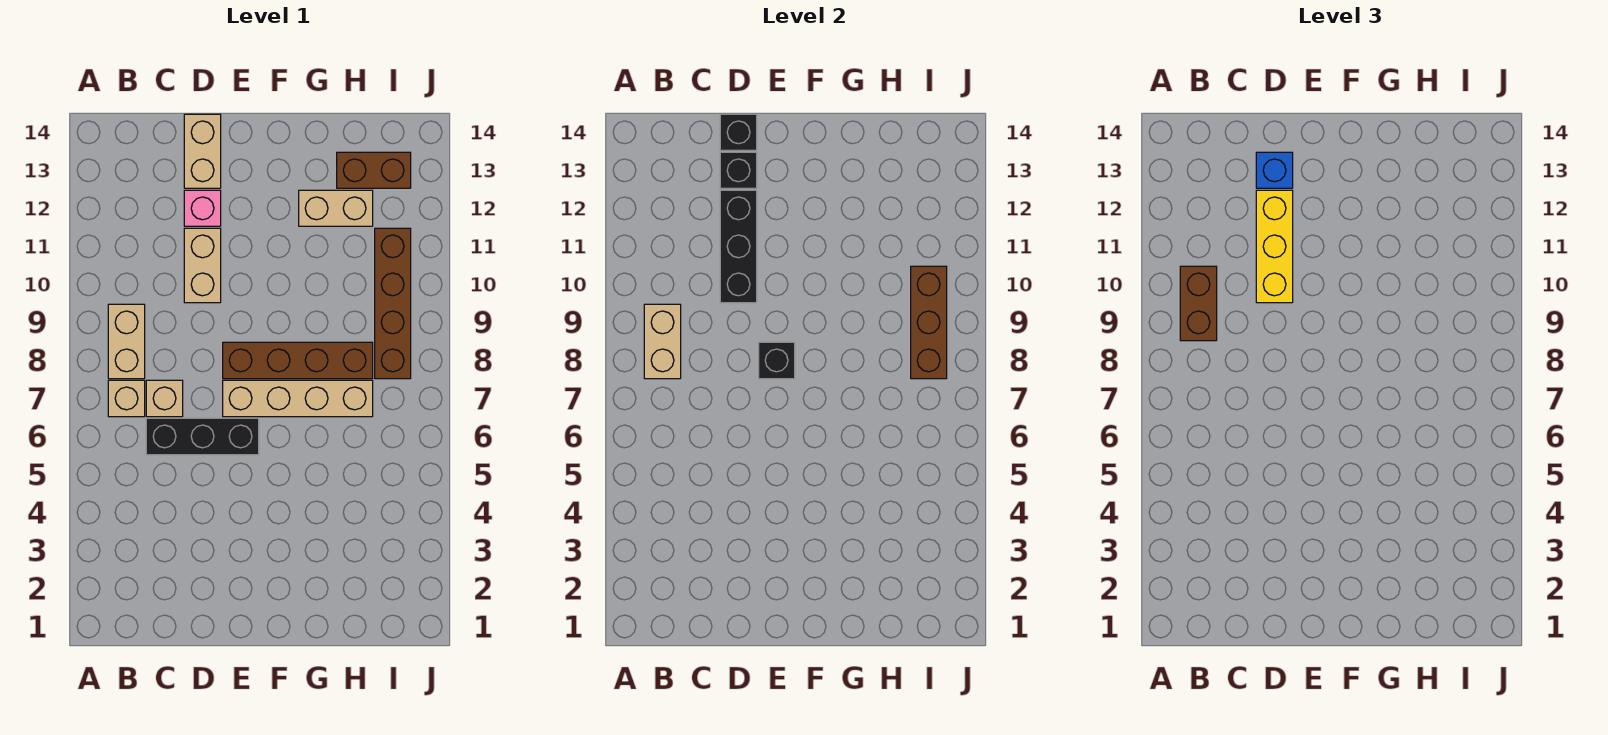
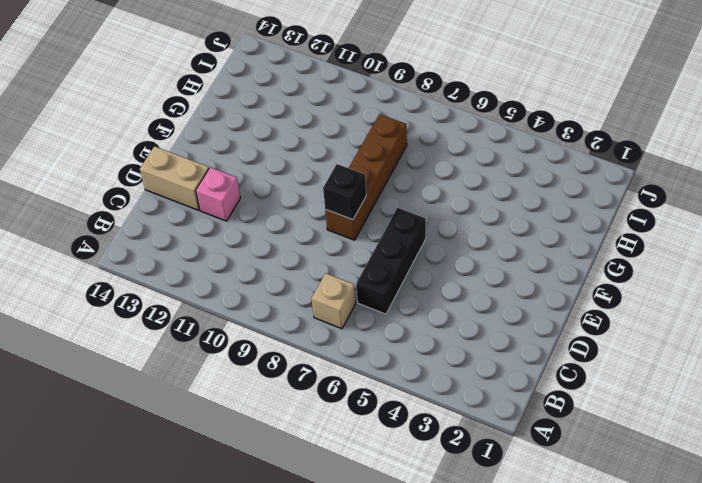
none -> tan 1x2 brick [108,304,145,379]
none -> tan 1x1 brick [146,380,183,417]
none -> tan 1x2 brick [184,228,221,303]

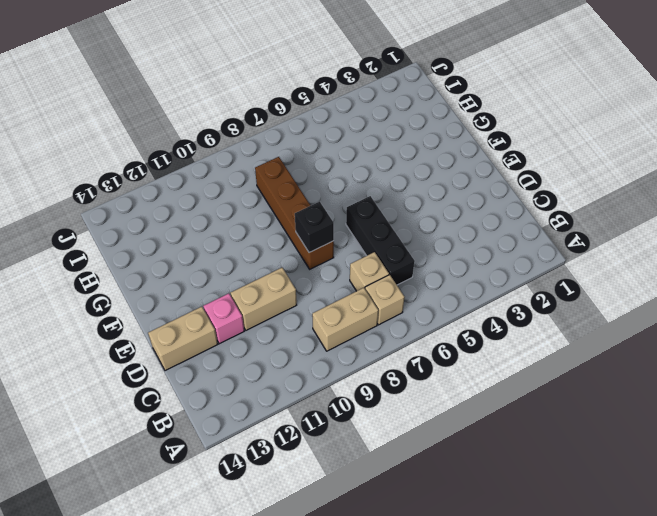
none -> tan 1x4 brick [223,380,373,417]
none -> tan 1x2 brick [299,190,373,226]
none -> brown 1x2 brick [337,152,411,188]

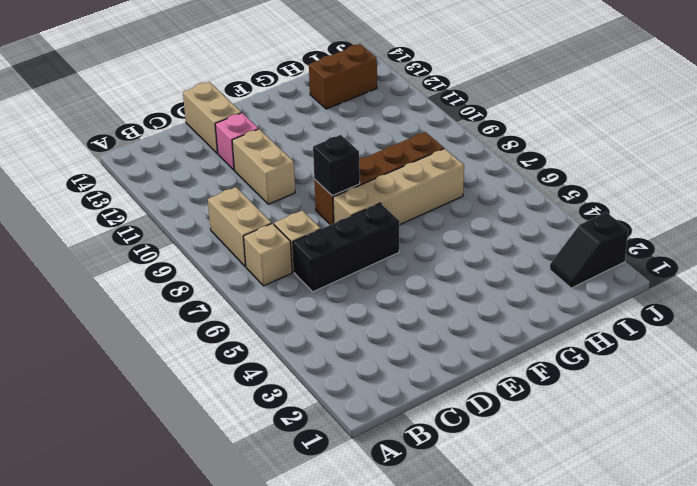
black 1x2 slope [550,212,628,288] -> none
none -> tan 1x2 brick [299,190,373,226]
none -> brown 1x4 brick [375,228,411,379]
none -> tan 1x2 brick [644,304,681,379]

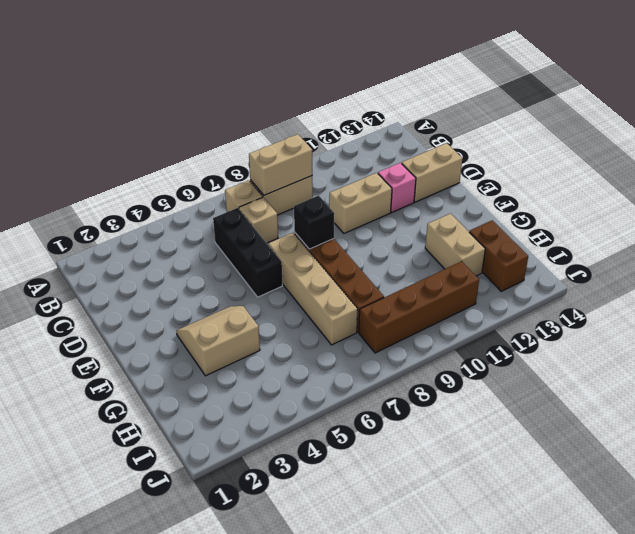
tan 2x2 slope [176,306,260,376] -> none
none -> black 1x3 brick [720,190,757,303]
none -> black 1x1 brick [720,152,757,188]
none -> black 1x1 brick [720,114,757,150]

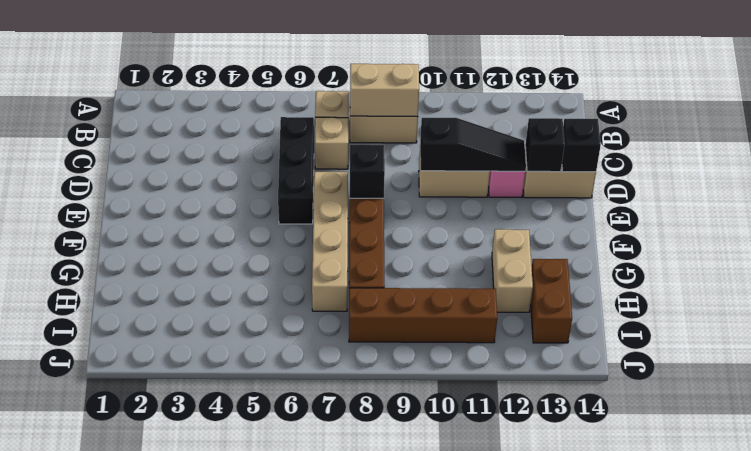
black 1x3 slope [420,118,526,171] -> black 1x3 brick [720,190,757,303]
none -> brown 1x3 brick [911,266,947,379]
none -> brown 1x2 brick [1180,266,1217,341]
none -> yellow 1x3 brick [1256,190,1293,303]

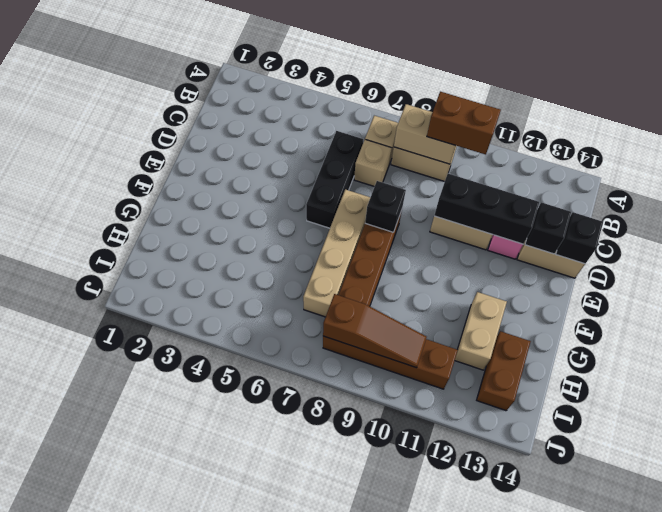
brown 1x3 slope [323,294,427,368] -> brown 1x3 brick [911,266,947,379]
none -> yellow 1x3 brick [1256,190,1293,303]
none -> blue 1x1 brick [1256,152,1293,188]

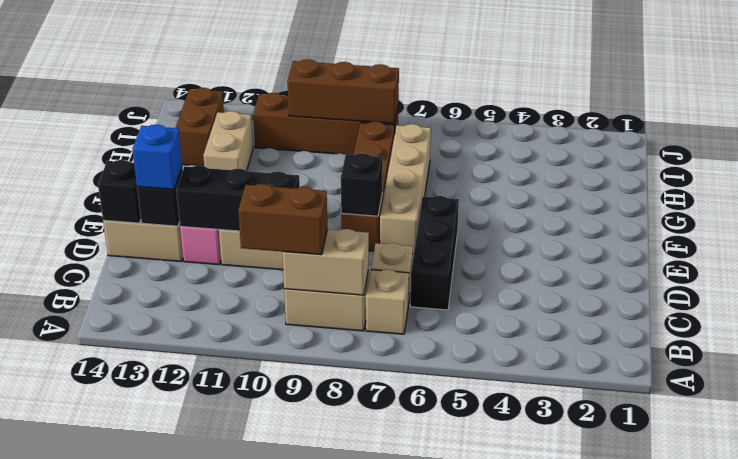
none -> yellow 1x3 brick [1256,190,1293,303]

